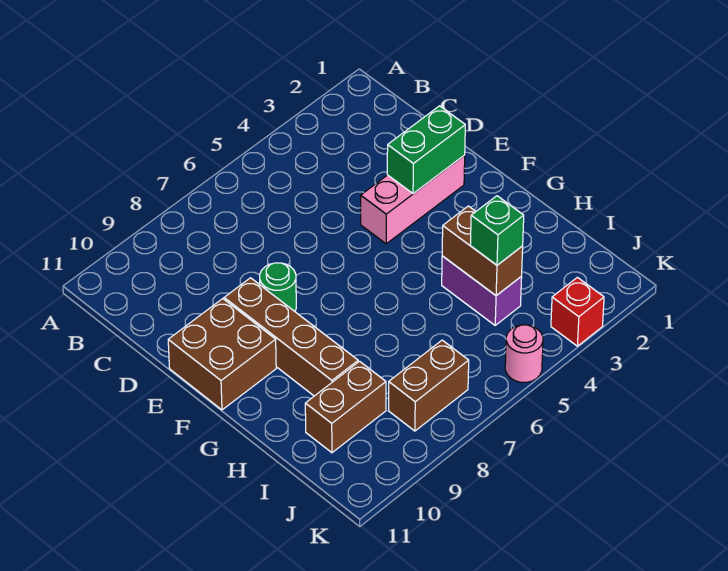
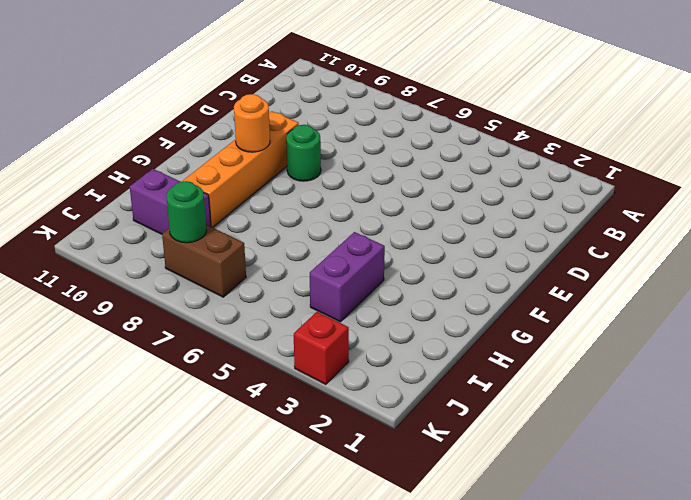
orange 1x4 brick [183,111,299,228] -> brown 1x4 brick [224,278,358,396]
orange 1x1 round brick [234,94,270,152] -> none
purple 1x2 brick [130,169,211,234] -> brown 1x2 brick [305,361,386,453]
green 1x1 round brick [166,181,206,243] -> none
none -> pink 1x3 brick [361,155,465,244]
none -> brown 2x2 brick [168,299,276,410]
none -> pink 1x1 round brick [505,325,543,382]

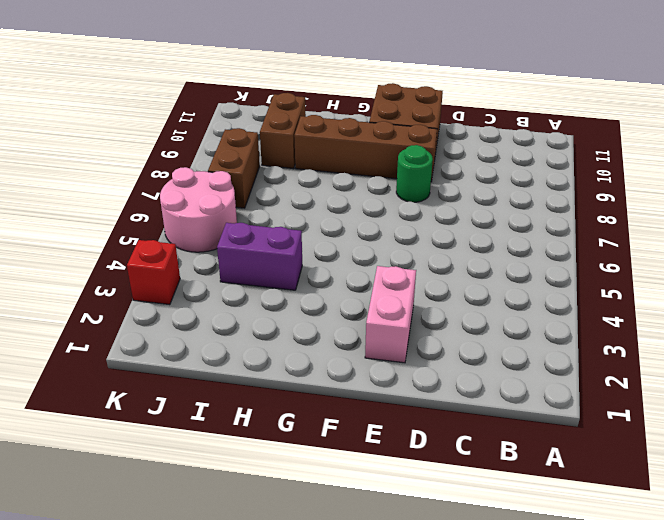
pink 1x2 brick [365,266,416,363] -> pink 1x3 brick [361,155,465,244]
pink 2x2 round brick [160,167,237,252] -> pink 1x1 round brick [505,325,543,382]
none -> green 1x2 brick [387,106,465,194]
none -> brown 1x2 brick [442,206,523,296]
none -> green 1x1 brick [470,196,524,265]

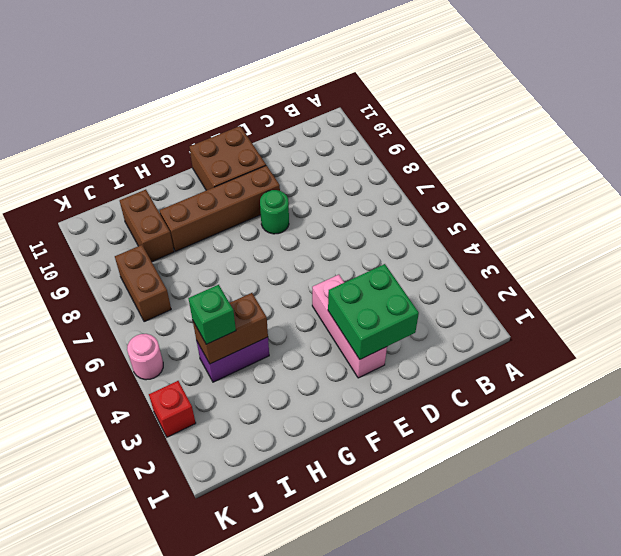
green 2x2 brick [328,264,419,359] -> green 1x2 brick [387,106,465,194]

